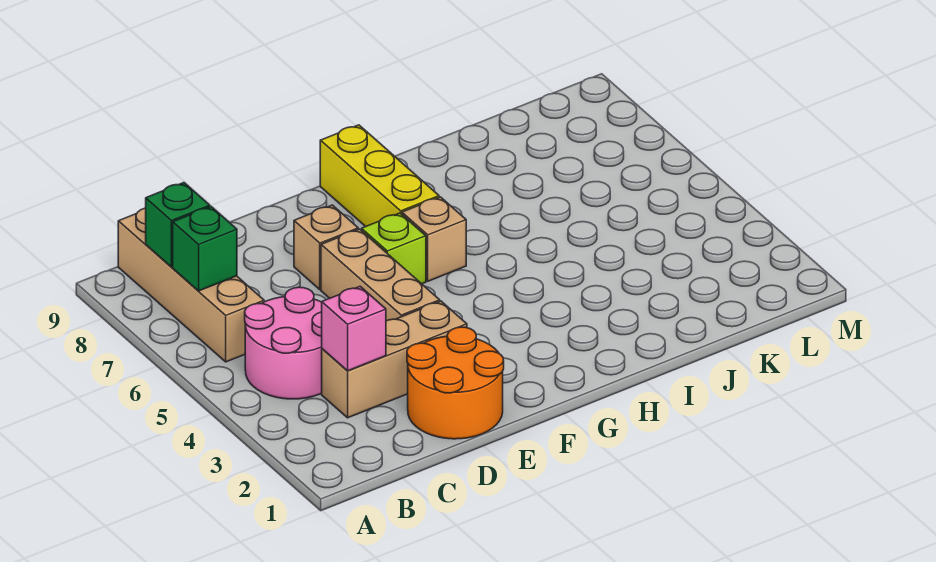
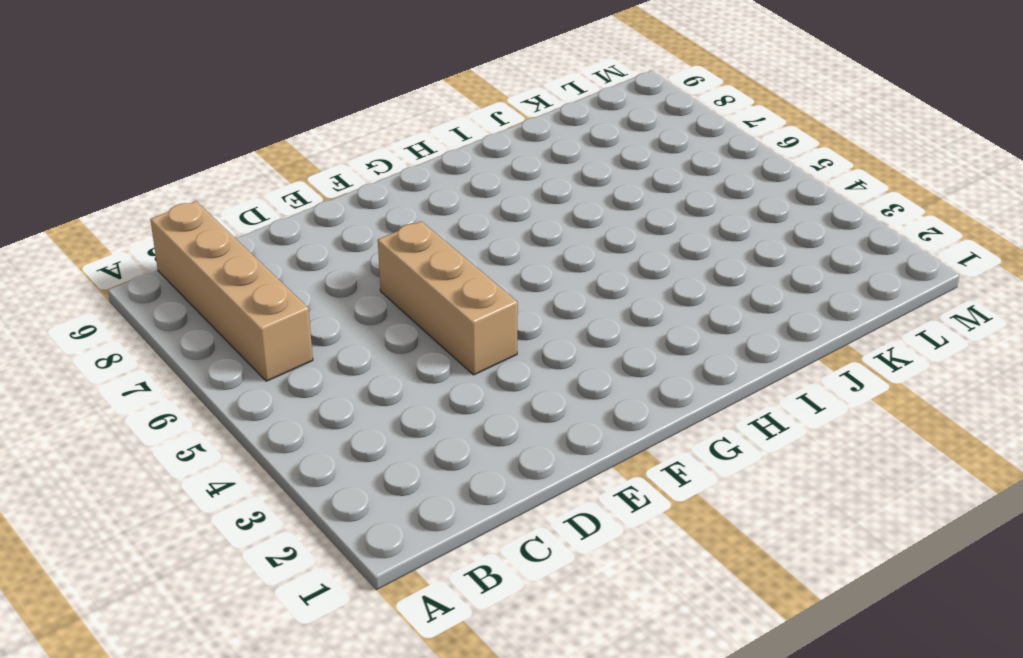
none -> pink 2x2 round brick [245,287,322,399]
none -> tan 1x3 brick [322,301,467,418]
none -> orange 2x2 round brick [407,327,504,439]

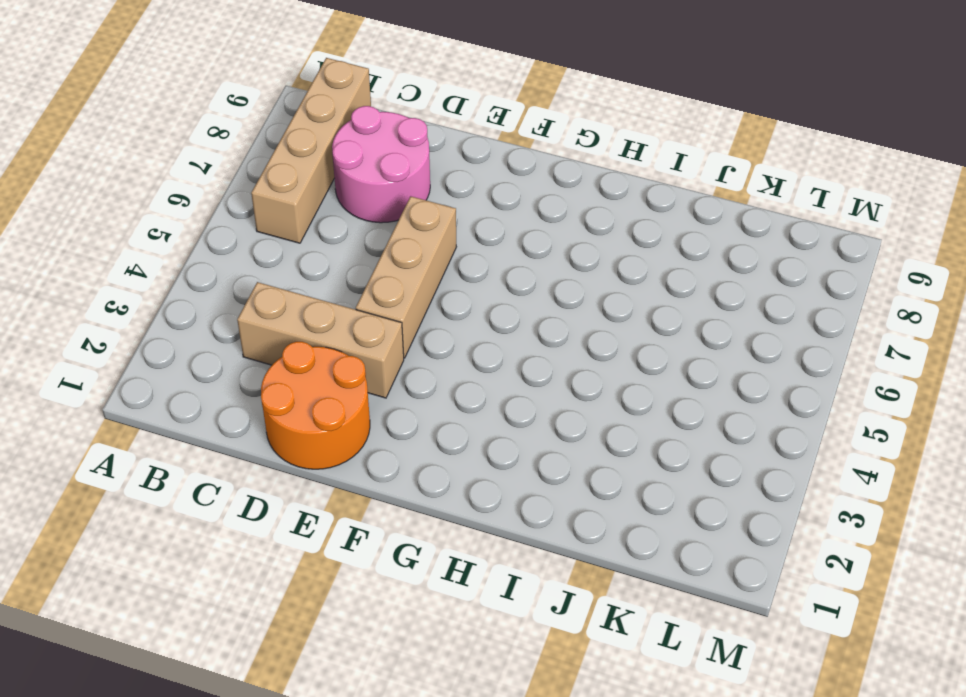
pink 2x2 round brick [332,106,430,223] -> pink 2x2 round brick moved to [245,287,322,399]
none -> tan 1x1 brick [294,205,358,290]
none -> lime 1x1 brick [362,213,426,284]
none -> tan 1x1 brick [402,197,466,281]

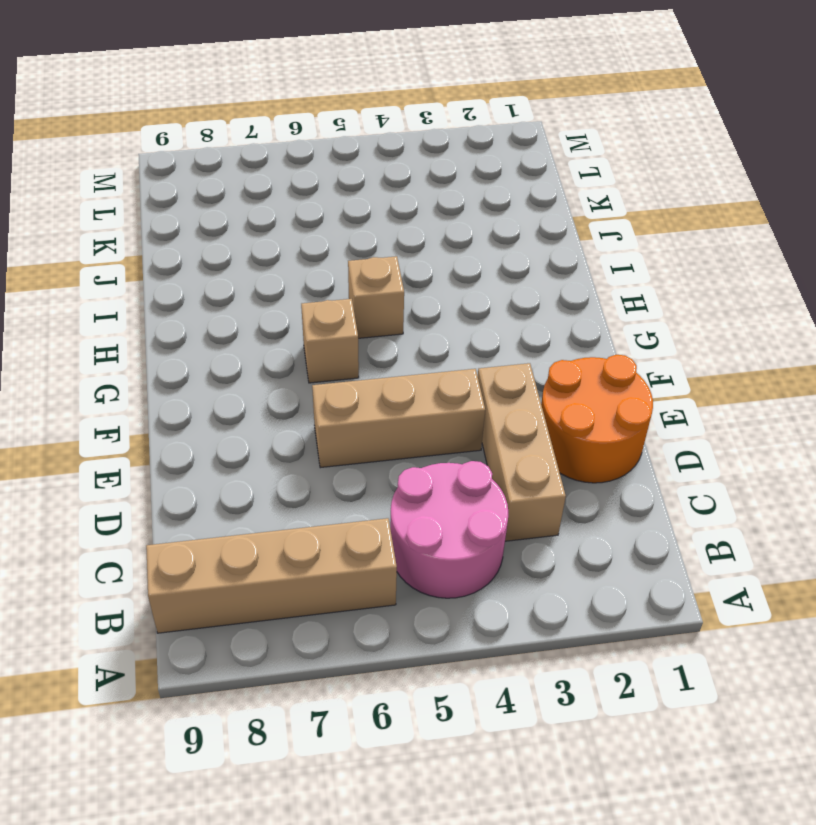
tan 1x1 brick [348,256,404,338] -> tan 1x1 brick moved to [294,205,358,290]
none -> lime 1x1 brick [362,213,426,284]
none -> yellow 1x3 brick [320,125,439,227]
none -> green 1x1 brick [173,207,237,291]

